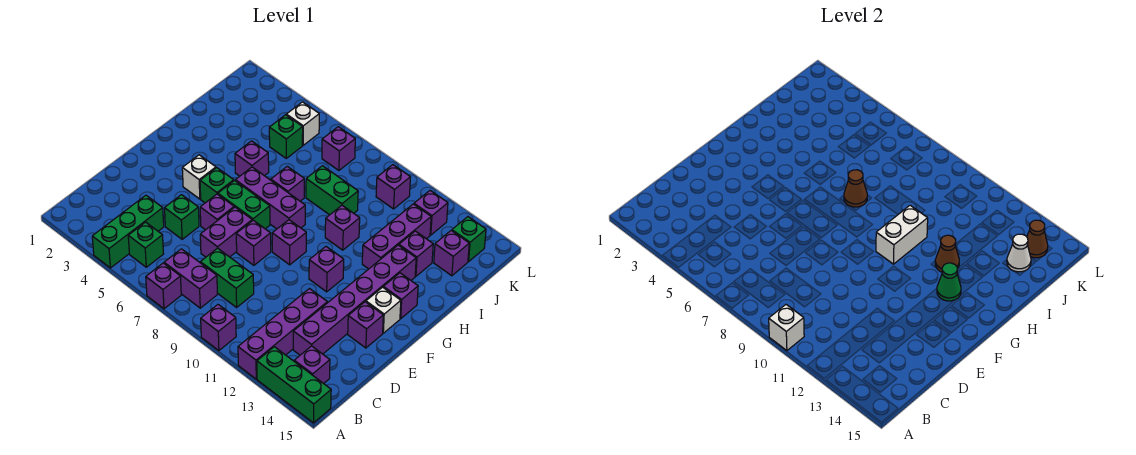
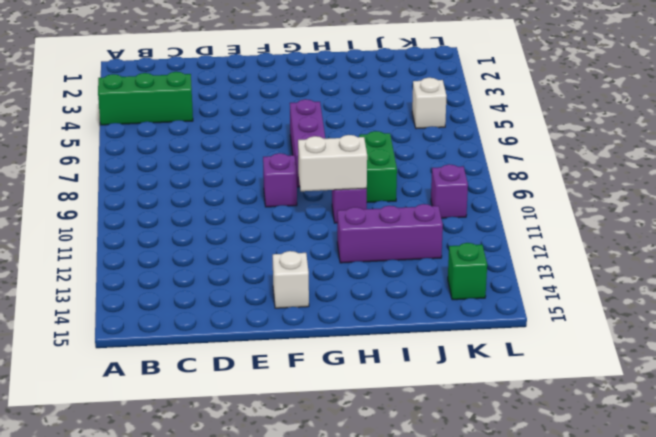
none -> purple 1x1 brick [146,263,181,309]
none -> purple 1x1 brick [201,305,236,351]
none -> purple 1x4 brick [238,289,327,379]
none -> green 1x3 brick [257,347,331,423]

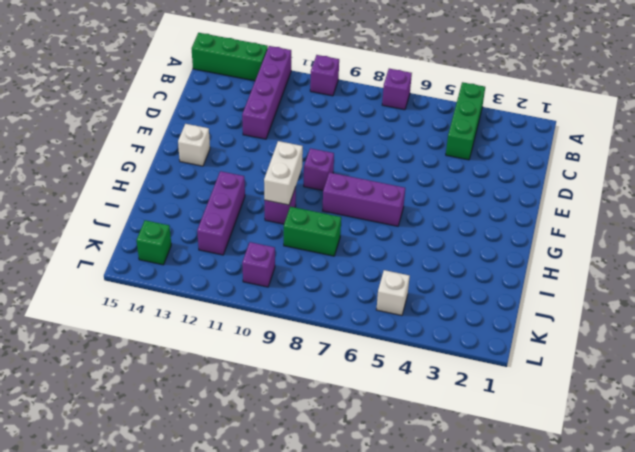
none -> green 1x1 brick [128,222,164,267]
none -> purple 1x2 brick [164,249,217,308]
none -> purple 1x1 brick [294,346,330,384]
none -> green 1x2 brick [200,248,254,307]

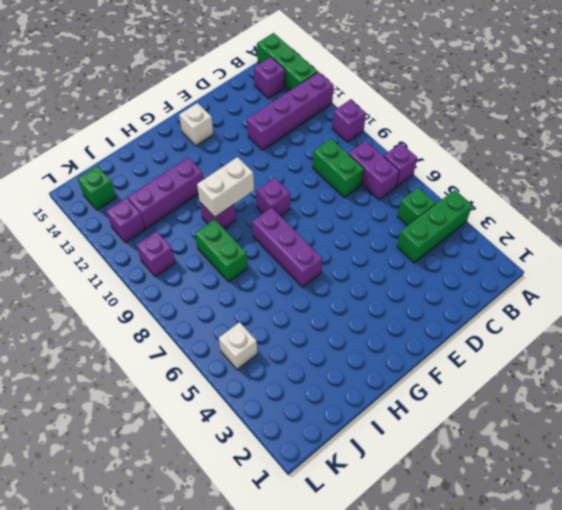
none -> purple 1x6 brick [293,245,416,355]
none -> green 1x1 brick [165,195,199,239]
none -> purple 1x2 brick [200,207,252,257]
none -> purple 1x1 brick [200,194,234,230]

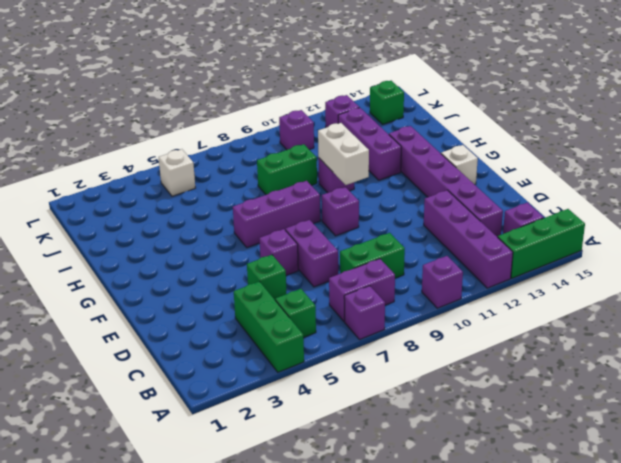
none -> purple 1x1 brick [236,220,271,265]
none -> purple 1x1 brick [348,302,383,348]
none -> white 1x1 brick [182,155,216,199]
none -> green 1x1 brick [200,168,234,203]

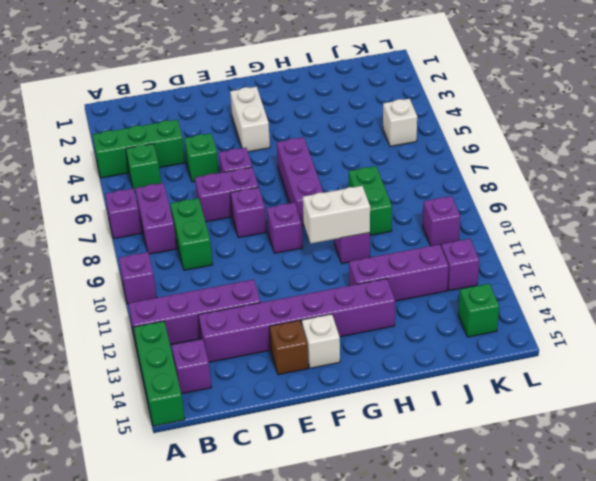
brown 1x1 brick [269,320,308,375] -> purple 1x1 brick [348,302,383,348]
white 1x2 brick [230,87,270,152] -> white 1x1 brick [182,155,216,199]
none -> green 1x1 brick [200,168,234,203]
none -> green 1x2 brick [218,180,270,229]
none -> purple 1x1 brick [309,247,344,292]
none -> purple 1x1 brick [383,273,418,319]

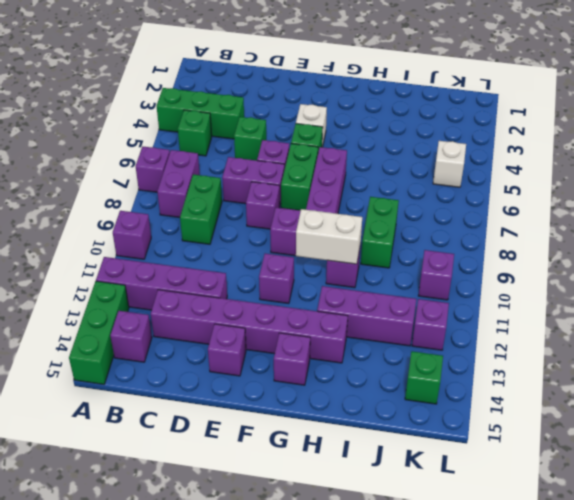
none -> white 1x1 brick [366,287,401,333]
none -> purple 1x1 brick [235,141,269,176]
none -> purple 1x1 brick [271,166,304,201]
none -> purple 1x1 brick [399,231,433,276]

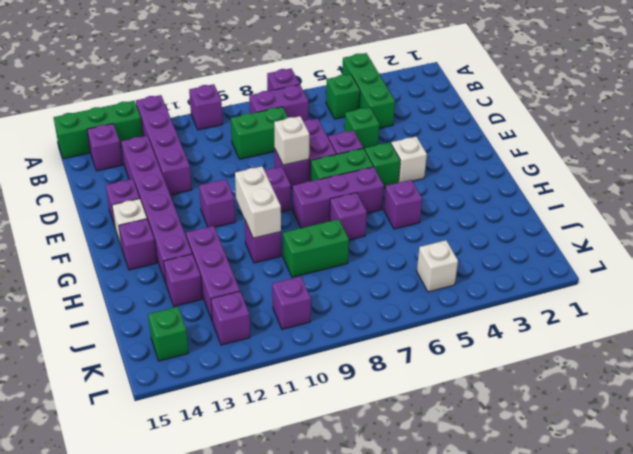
white 1x1 brick [274,116,309,165] -> white 1x1 brick moved to [769,305,804,351]
none -> green 1x1 brick [269,115,303,158]
none -> purple 1x1 brick [434,231,469,276]
none -> purple 1x1 brick [322,127,355,170]
none -> green 1x1 cone [937,263,961,301]

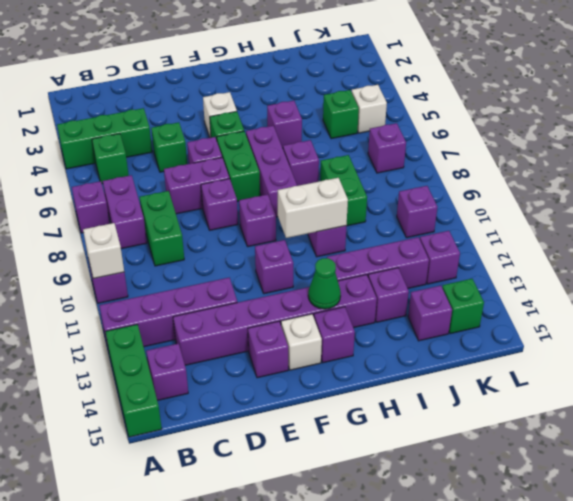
none -> brown 1x1 cone [844,170,867,207]
none -> brown 1x1 cone [935,235,959,272]
none -> white 1x1 cone [1007,234,1031,272]
none -> brown 1x1 cone [1027,220,1048,258]

